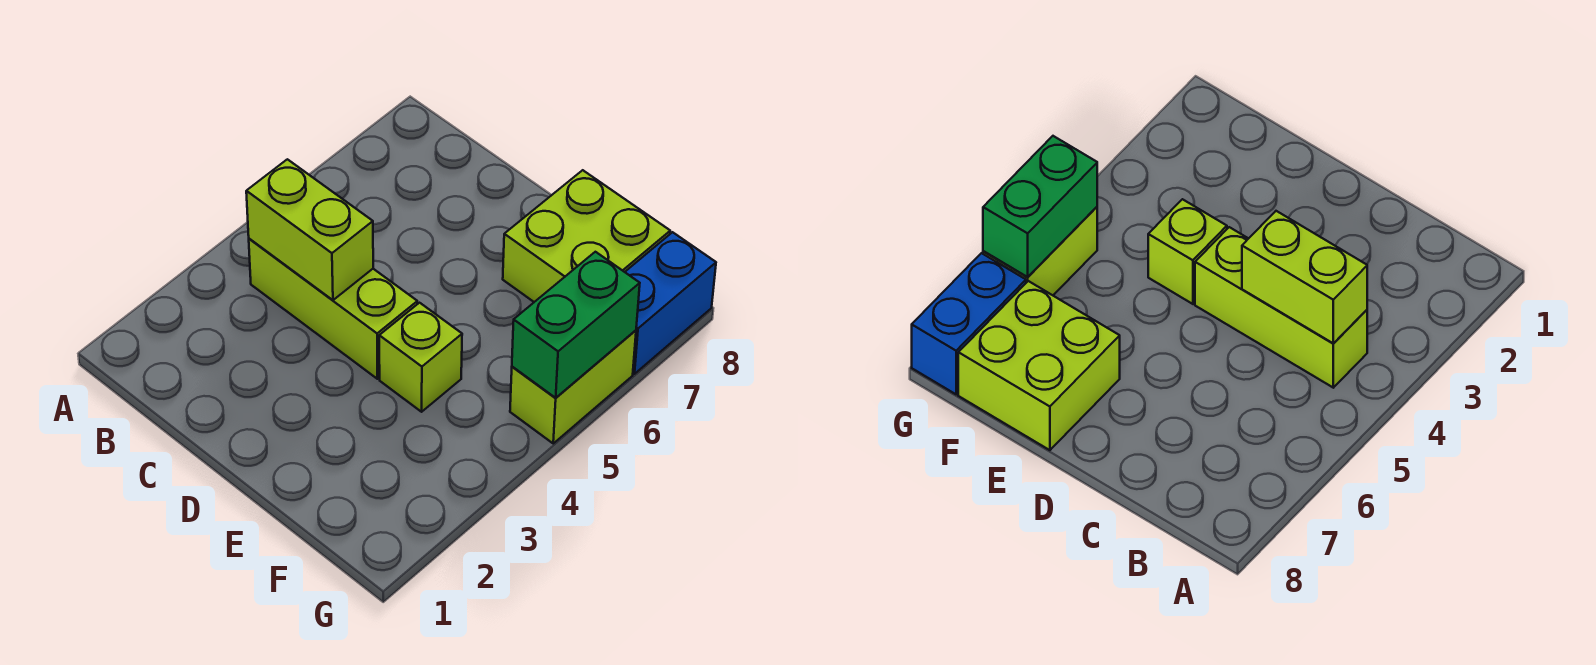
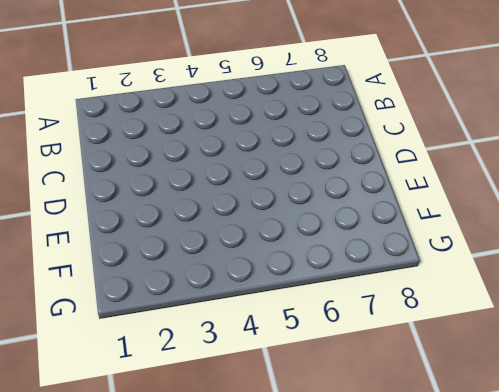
none -> lime 1x3 brick [249,239,417,379]
none -> lime 1x1 brick [379,303,462,412]

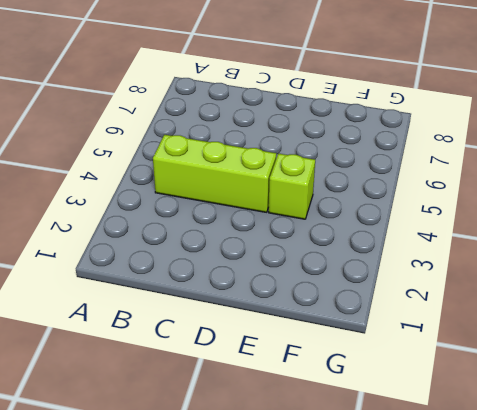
none -> lime 2x2 brick [503,170,670,302]
none -> lime 1x2 brick [510,330,636,443]

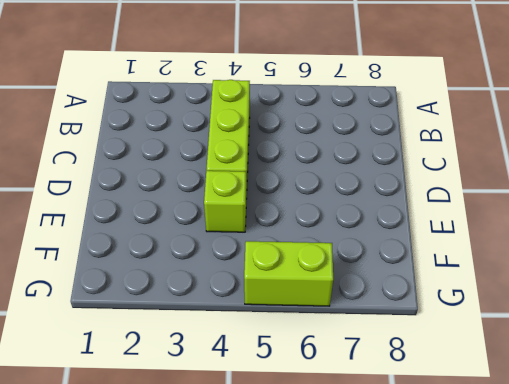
none -> lime 2x2 brick [503,170,670,302]
none -> blue 1x2 brick [625,232,716,374]

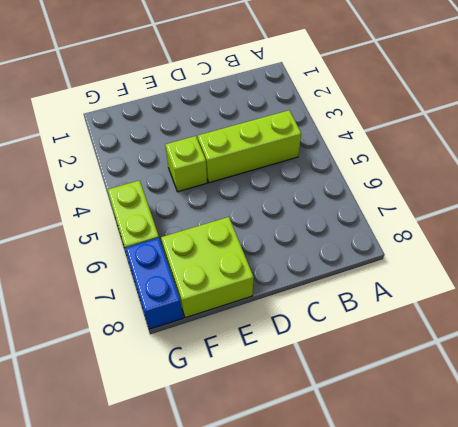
none -> lime 1x2 brick [246,159,373,300]
none -> green 1x2 brick [512,252,640,398]

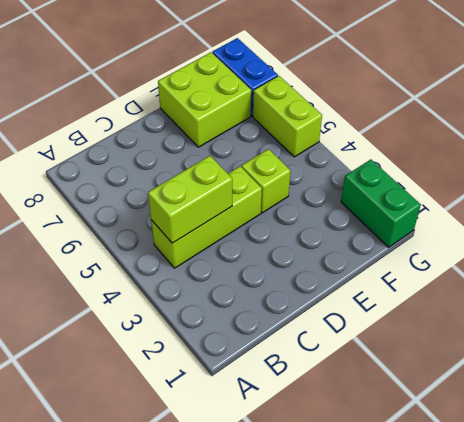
green 1x2 brick [341,160,421,247] -> green 1x2 brick moved to [512,252,640,398]

